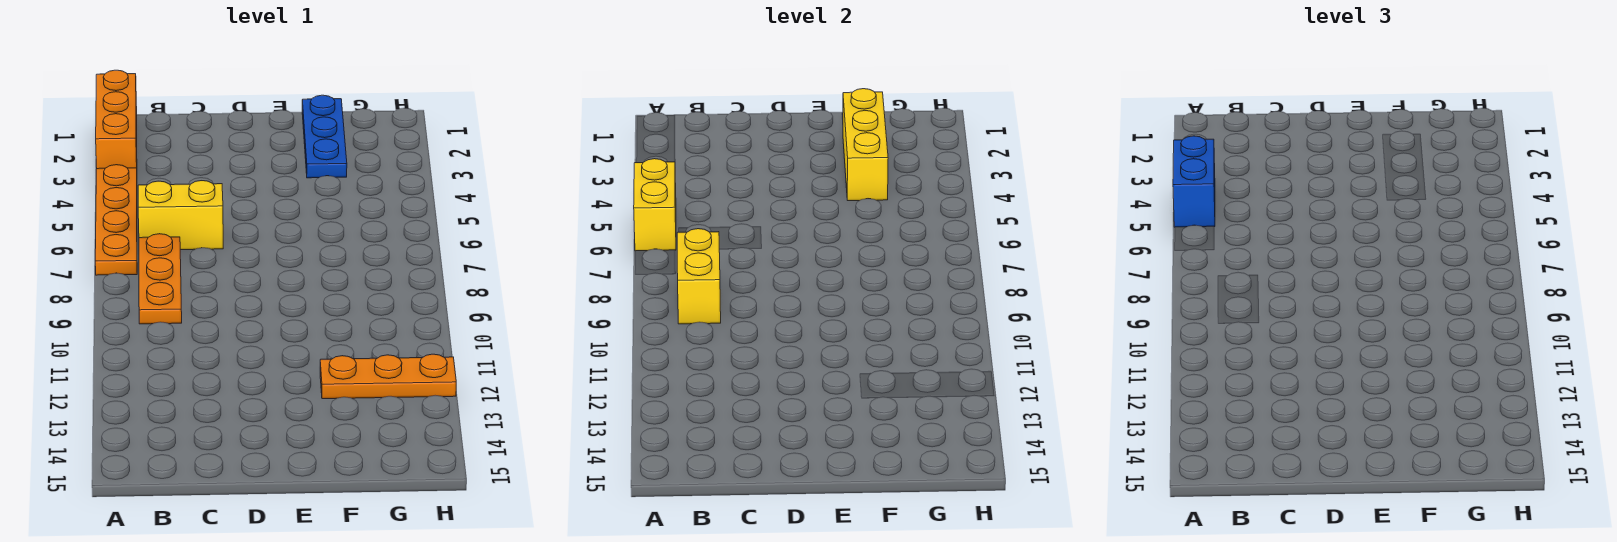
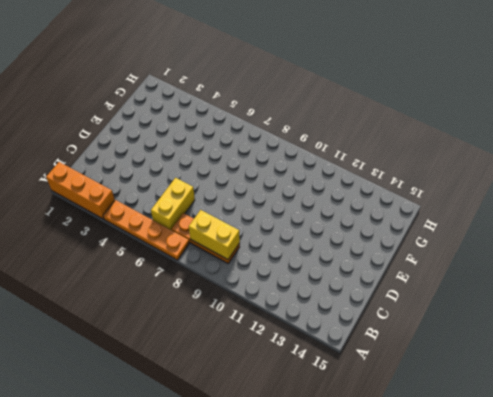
none -> blue 1x3 plate [302,95,347,178]
none -> orange 1x3 plate [320,354,456,399]

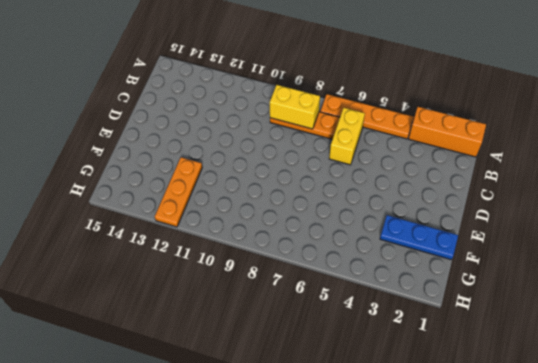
none -> yellow 1x2 brick [634,159,676,251]
none -> yellow 1x3 brick [843,89,888,201]

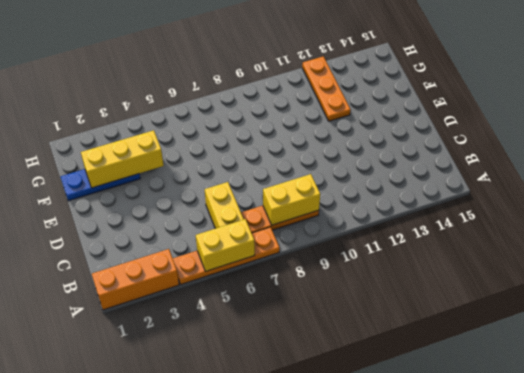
none -> blue 1x2 brick [1173,136,1215,227]

